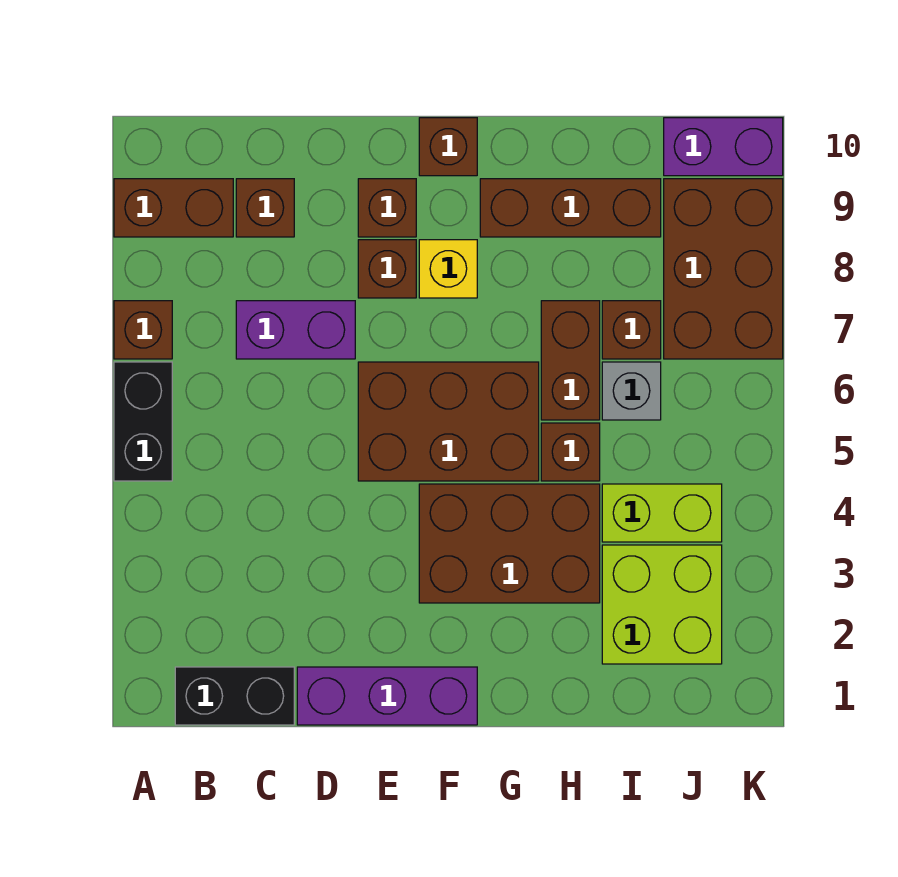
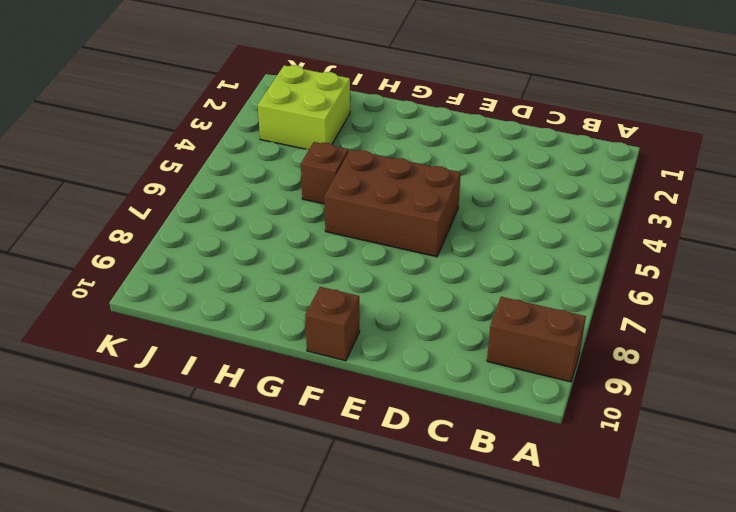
none -> black 1x2 brick [114,362,172,481]
none -> brown 1x1 brick [114,301,172,359]
none -> black 1x2 brick [175,667,294,725]

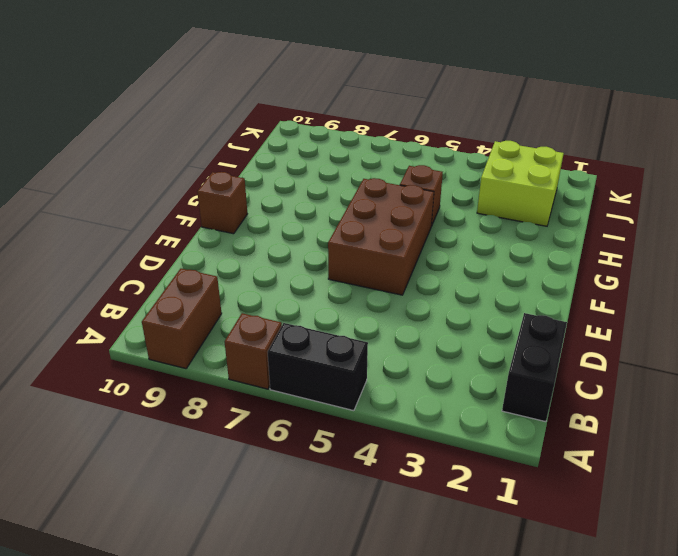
none -> purple 1x2 brick [236,301,355,359]
none -> brown 1x1 brick [236,179,294,237]
none -> purple 1x3 brick [297,667,477,725]

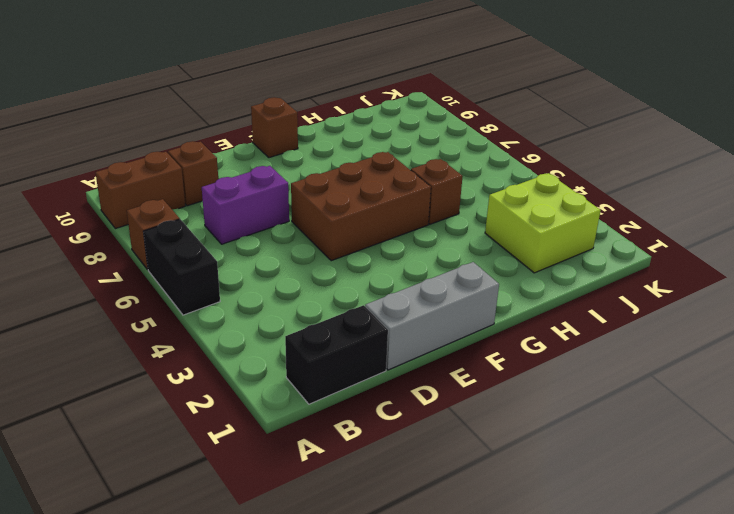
grey 1x3 brick [365,262,499,370] -> purple 1x3 brick [297,667,477,725]
none -> brown 1x1 brick [358,240,416,298]
none -> brown 1x1 brick [358,179,416,237]
none -> brown 2x3 brick [419,484,600,603]

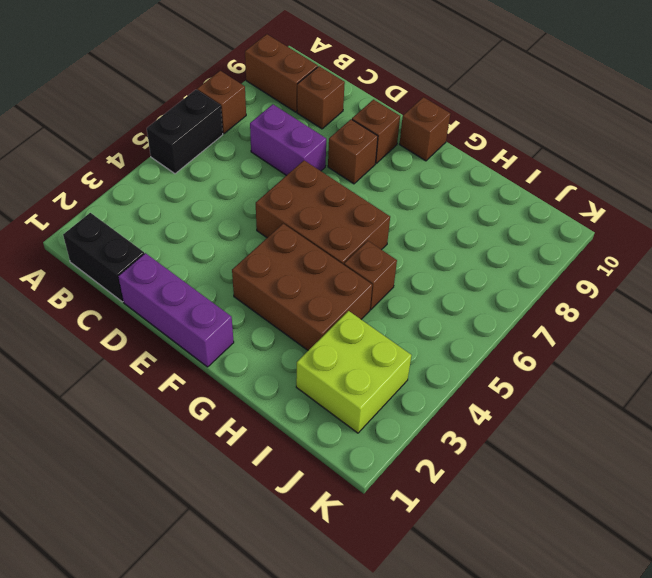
none -> yellow 1x1 brick [419,240,477,298]
none -> brown 1x3 brick [480,179,661,237]
none -> brown 1x2 brick [541,301,600,420]

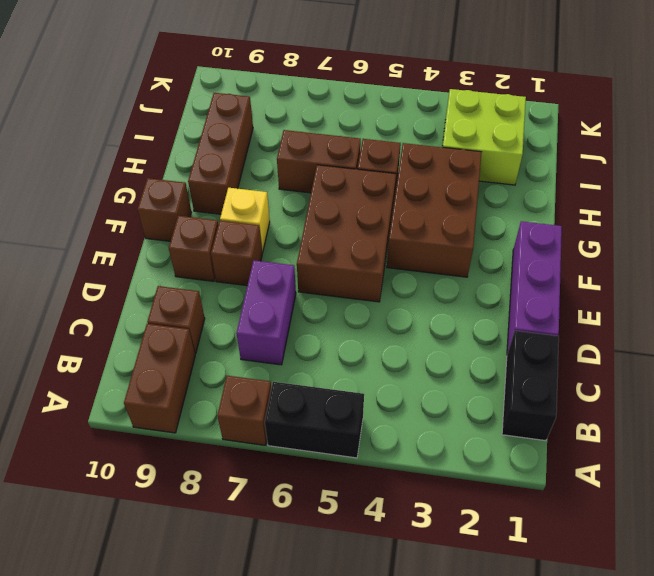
none -> lime 1x2 brick [602,484,722,542]
none -> grey 1x1 brick [602,362,661,420]
none -> brown 1x1 brick [602,301,661,359]

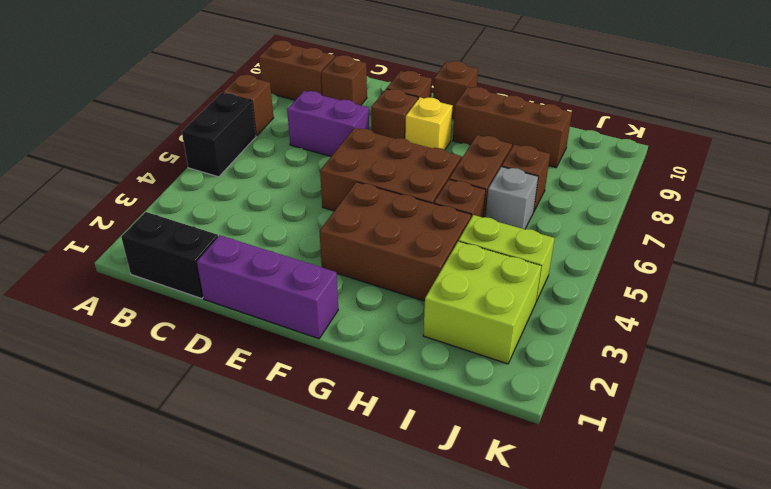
none -> brown 2x3 brick [664,179,783,359]
none -> purple 1x2 brick [664,118,783,176]

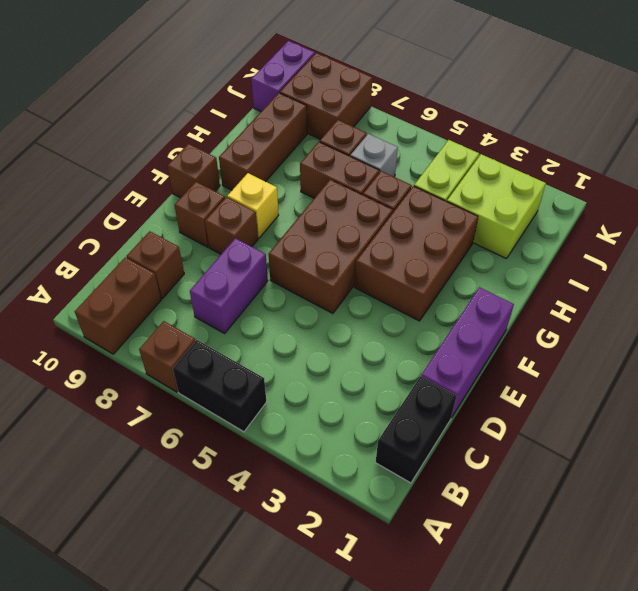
brown 2x2 brick [280,53,372,140] -> brown 2x3 brick [664,179,783,359]

